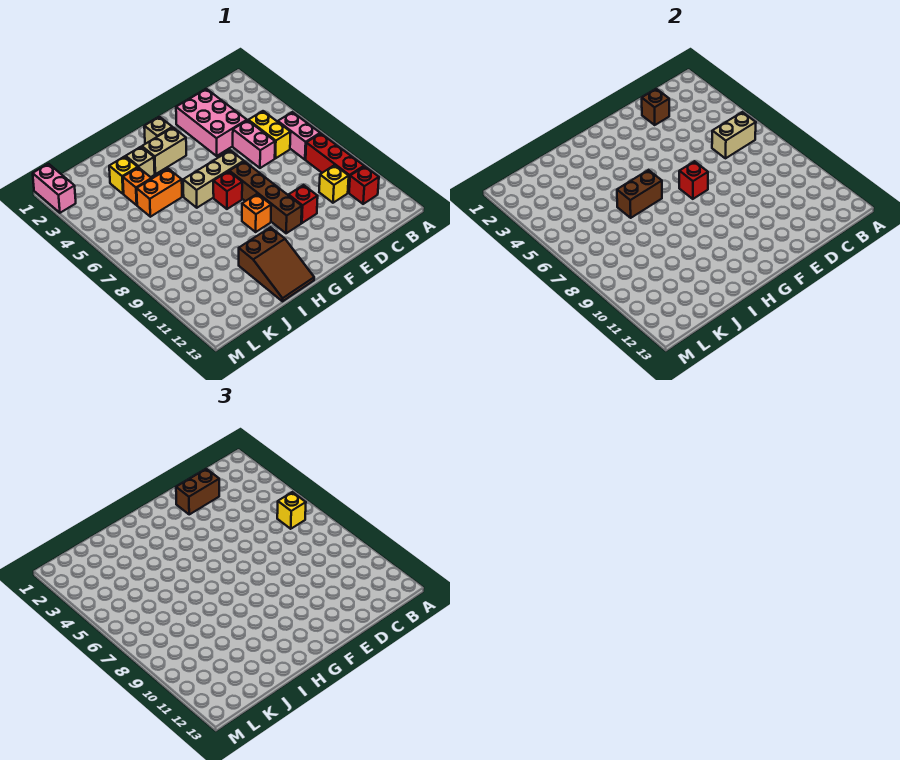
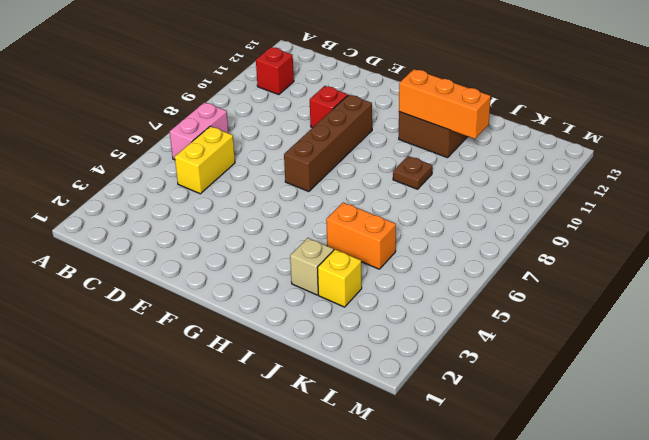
orange 1x3 brick [399,69,491,139] -> none
brown 1x1 plate [393,156,432,189] -> none
none -> red 1x3 brick [306,133,364,193]
none -> yellow 1x1 brick [319,165,349,203]
none -> pink 2x3 brick [176,89,247,156]

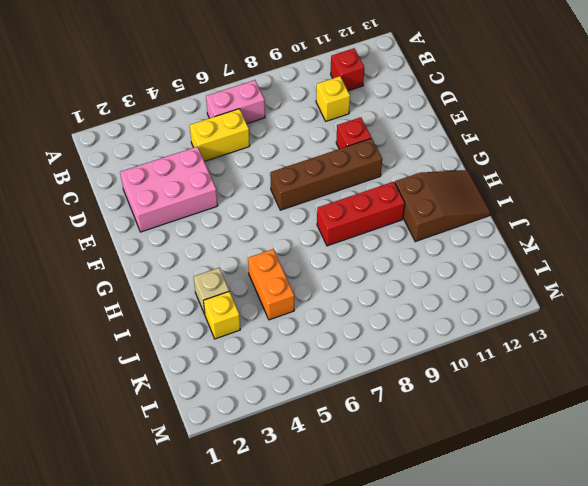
red 1x3 brick [317,182,405,246] -> red 1x3 brick moved to [306,133,364,193]
none -> pink 1x2 brick [233,120,275,168]
none -> tan 1x3 brick [183,150,244,208]
none -> tan 1x1 brick [144,117,172,144]

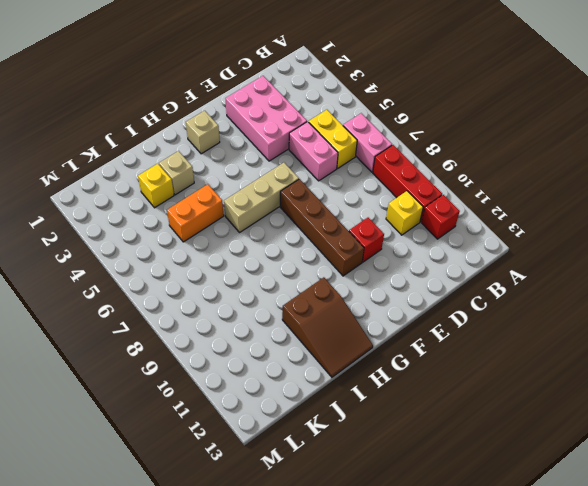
none -> tan 1x2 brick [142,128,186,174]
none -> red 1x1 brick [213,171,242,209]
none -> orange 1x1 brick [242,194,271,232]

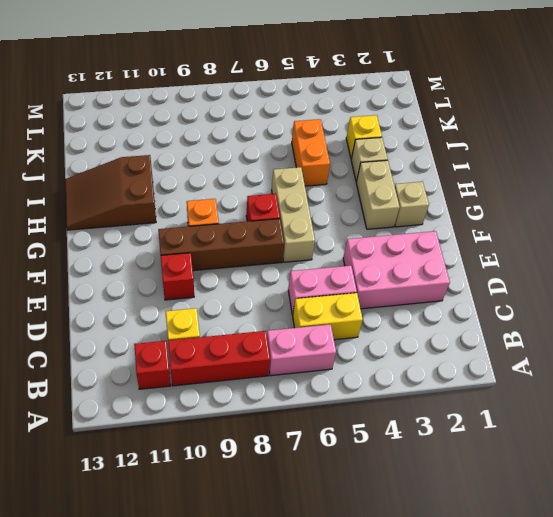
none -> orange 1x1 brick [123,167,152,205]
none -> pink 1x2 brick [33,164,76,213]
none -> tan 1x2 brick [712,112,756,158]

